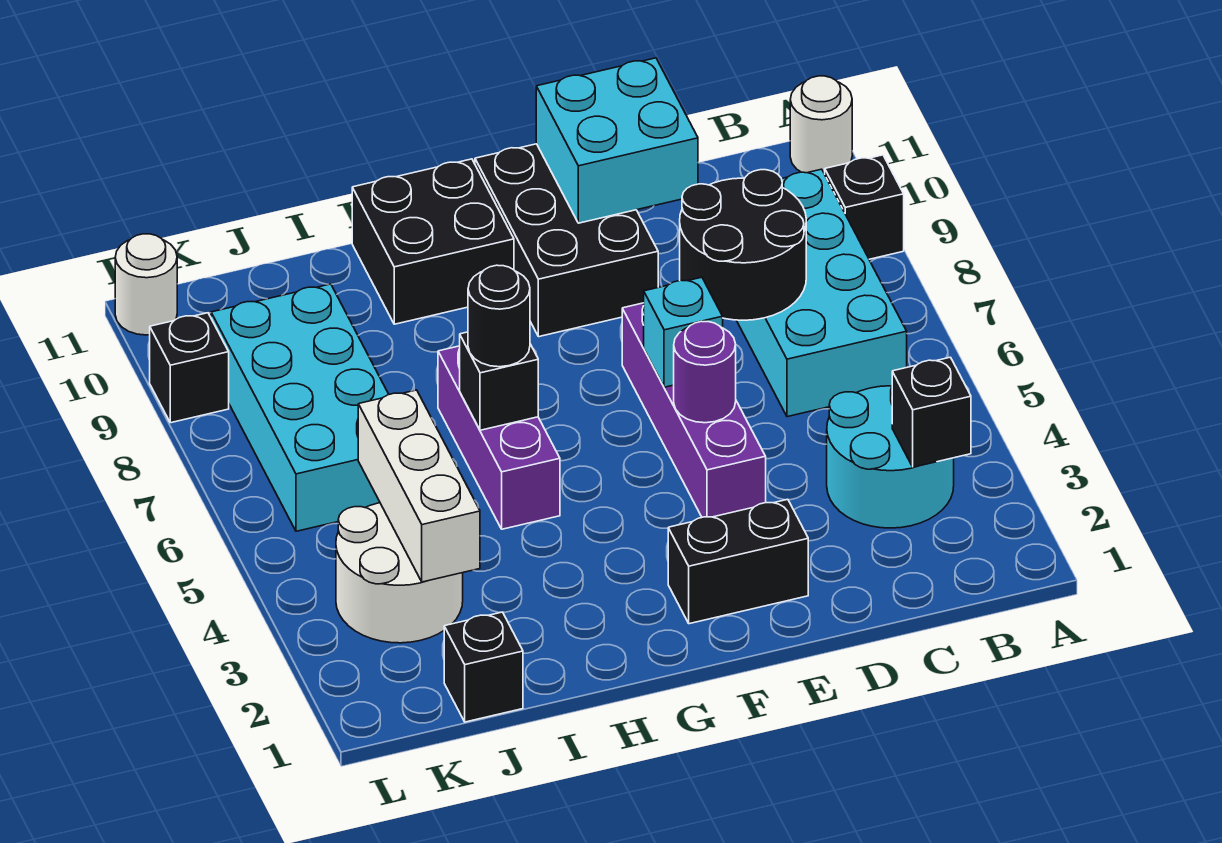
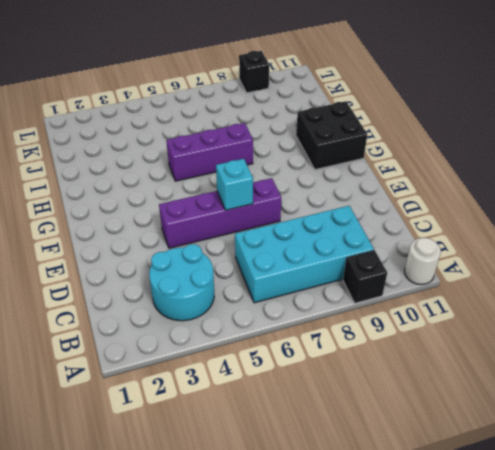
none -> black 1x2 brick [668,499,808,624]
none -> black 2x3 brick [475,144,658,337]
none -> black 1x1 brick [444,612,523,722]

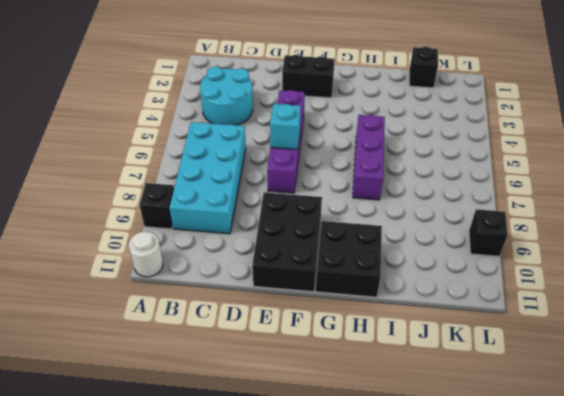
none -> white 2x2 round brick [336,503,463,643]
none -> cyan 2x4 brick [211,284,389,531]
none -> white 1x1 round brick [115,234,177,335]

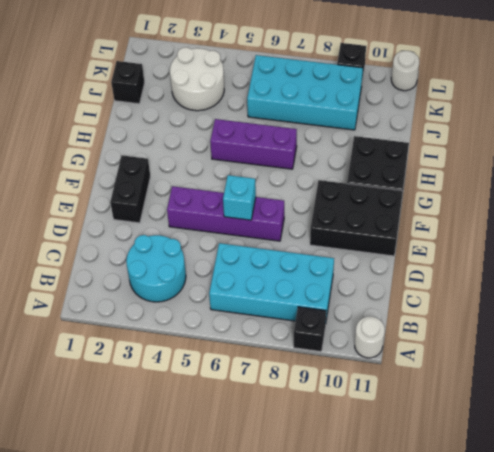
none -> black 1x1 brick [892,357,971,467]
none -> black 2x2 round brick [680,170,806,320]
none -> cyan 2x2 brick [536,58,698,223]

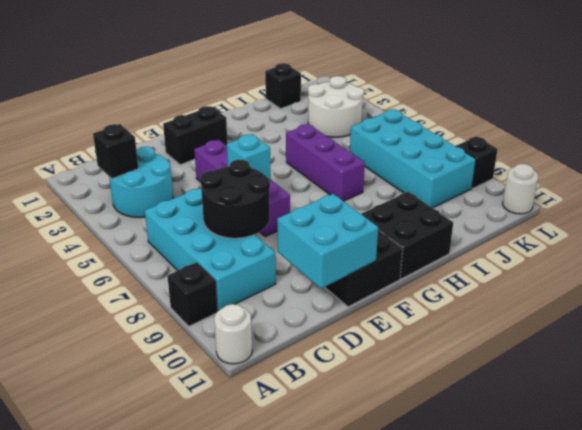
none -> purple 1x1 round brick [674,321,736,423]
none -> black 1x1 brick [460,332,538,430]
none -> white 1x3 brick [358,390,480,582]

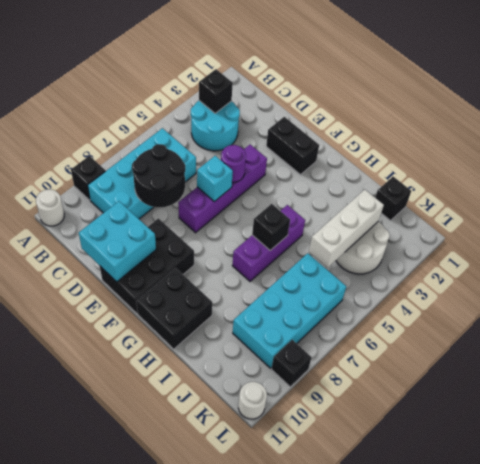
none -> black 1x1 round brick [468,265,530,367]

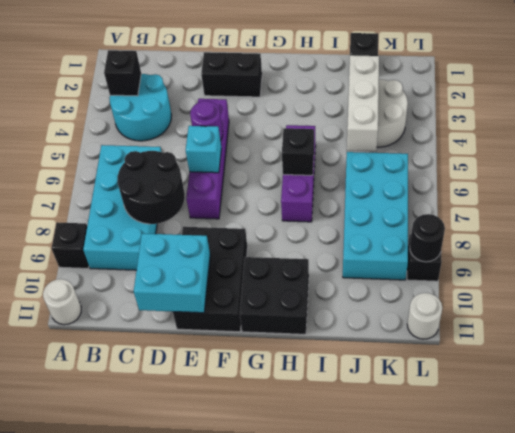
black 1x1 round brick [410,214,445,262] -> black 1x1 round brick moved to [468,265,530,367]

